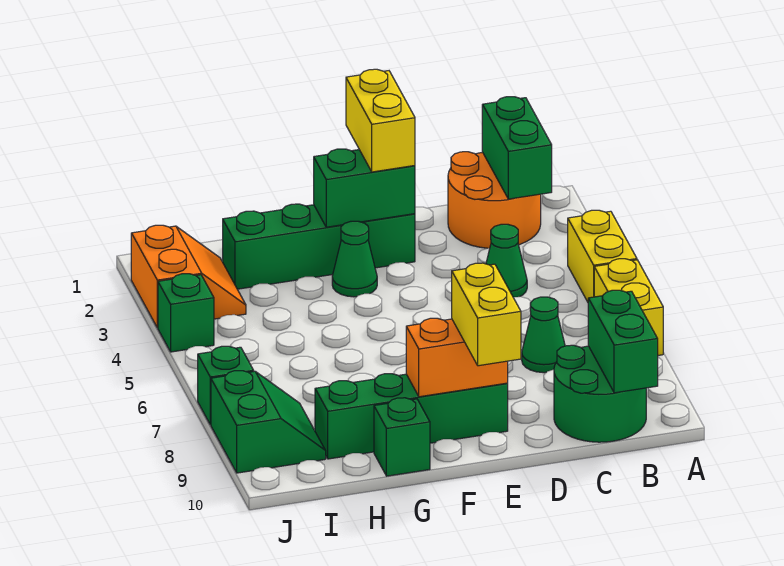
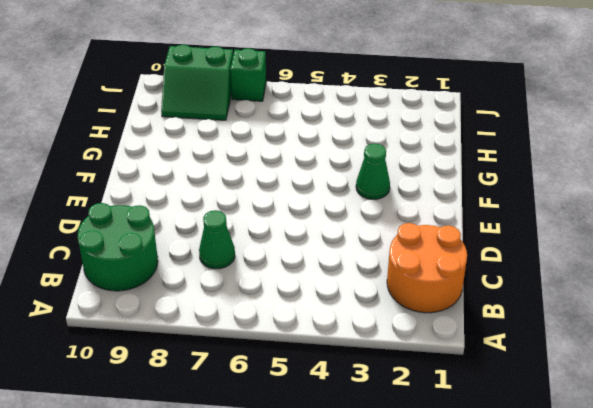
none -> yellow 1x2 brick [568,210,637,302]
none -> yellow 1x2 brick [594,259,663,355]
none -> green 1x1 cone [486,224,527,297]

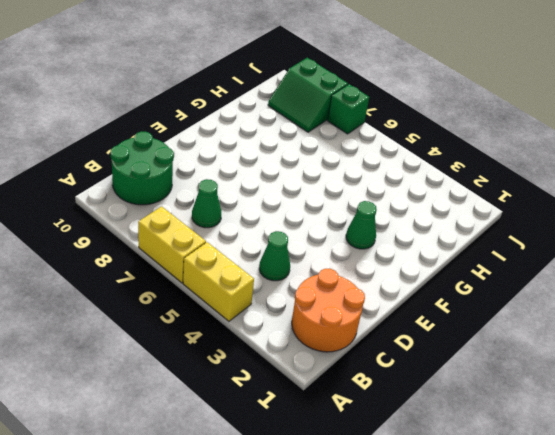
none -> green 1x4 brick [223,204,415,289]
none -> green 1x4 brick [315,374,508,459]
none -> green 1x1 brick [374,398,430,476]

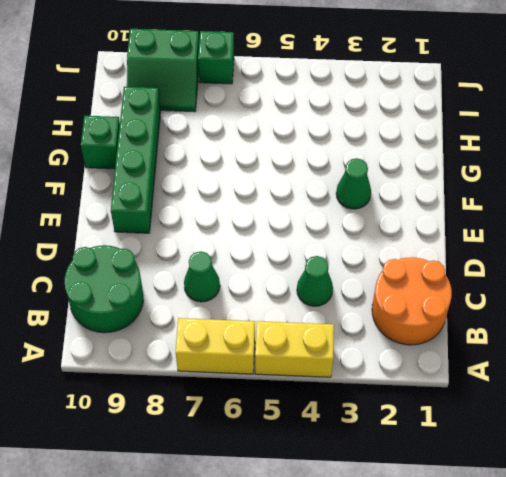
none -> green 1x4 brick [223,204,415,289]
none -> orange 2x2 slope [131,225,246,328]
none -> green 1x1 brick [158,274,214,352]

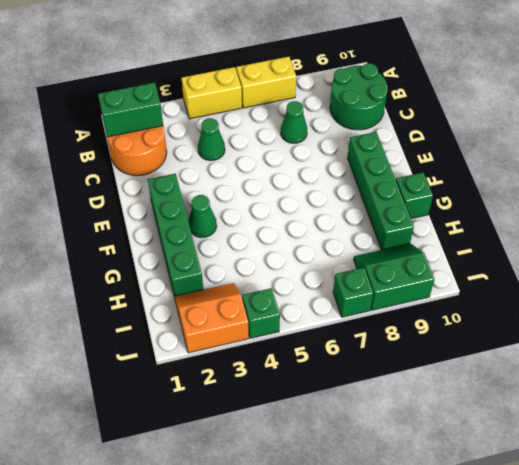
none -> green 1x2 brick [588,290,658,393]
none -> green 1x2 brick [314,149,415,227]
none -> orange 1x2 brick [406,318,508,397]

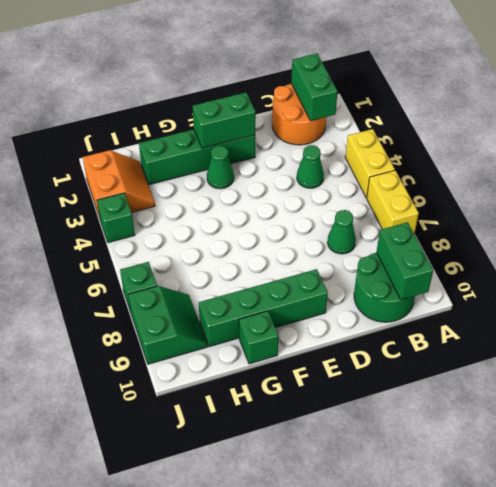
none -> orange 1x2 brick [406,318,508,397]
none -> yellow 1x2 brick [346,69,415,172]
none -> yellow 1x2 brick [452,263,521,366]

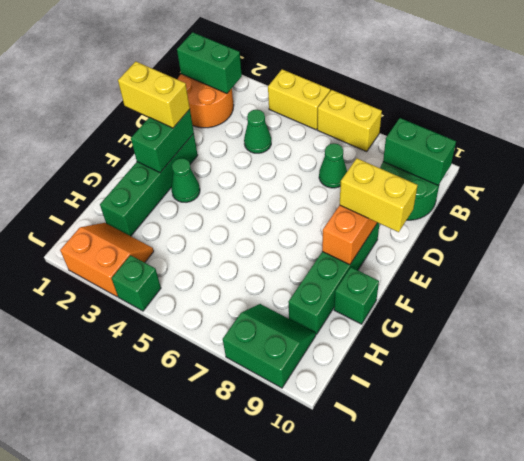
none -> green 1x1 brick [198,346,254,425]

